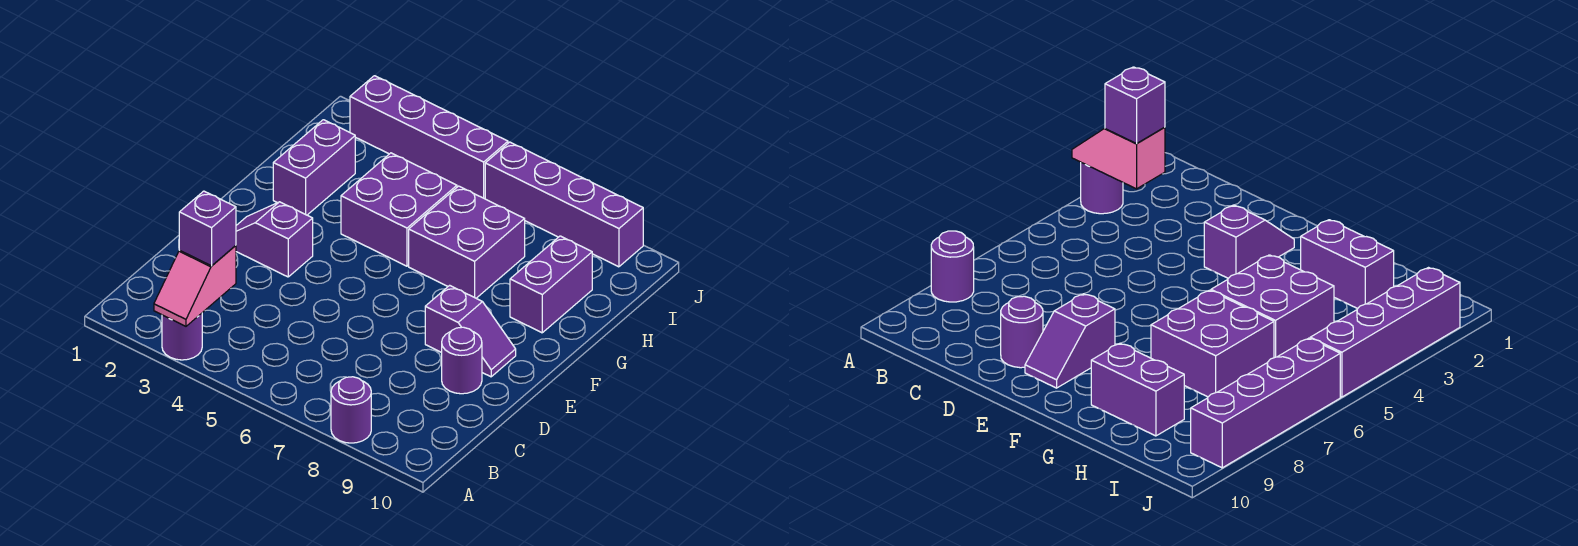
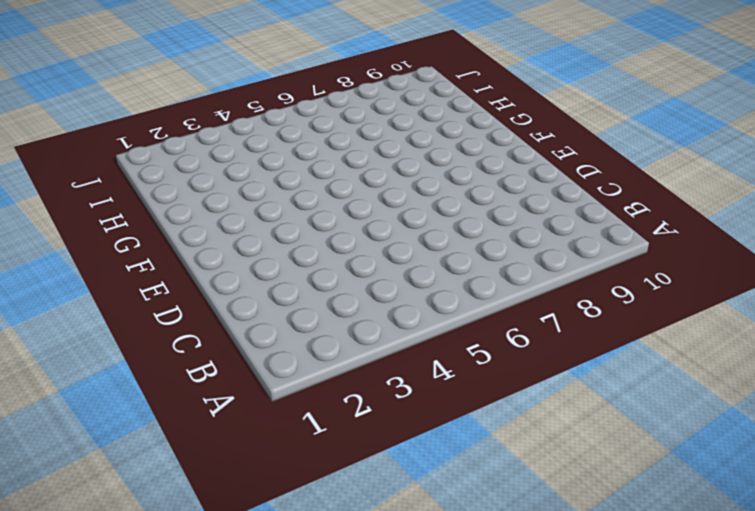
none -> purple 1x1 round brick [162,313,202,360]
none -> purple 1x1 round brick [331,377,371,443]
none -> purple 1x1 round brick [442,327,482,394]

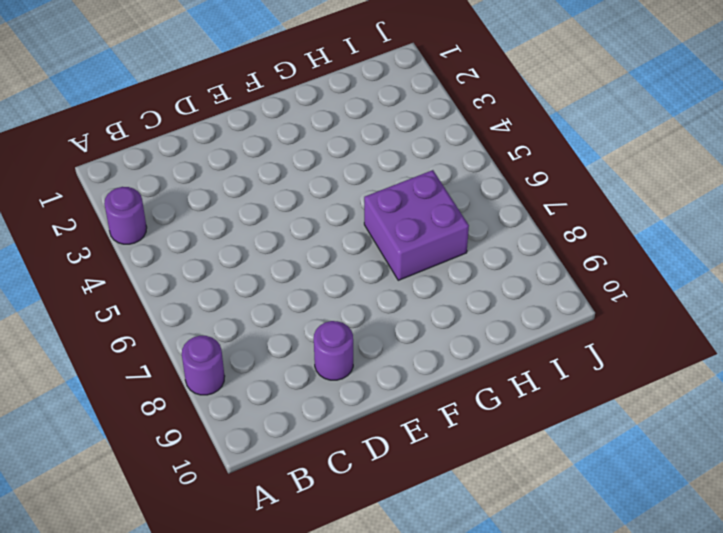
none -> purple 1x2 slope [236,202,313,277]
none -> purple 1x2 slope [425,285,516,377]
none -> purple 1x2 brick [273,120,355,215]

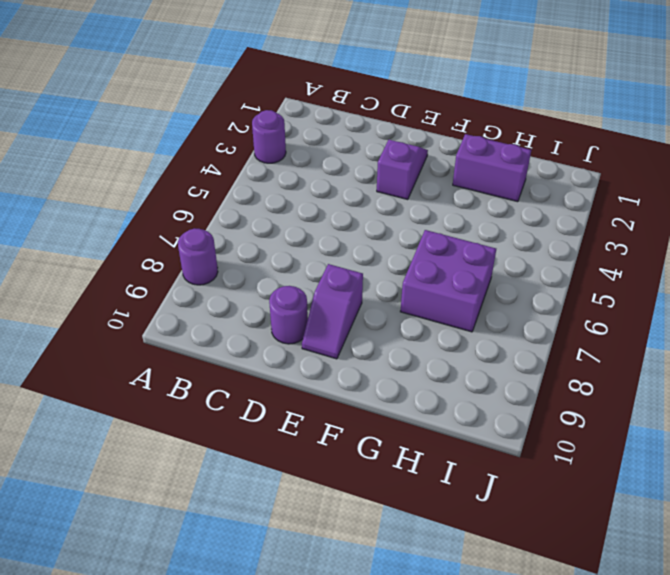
none -> purple 2x2 brick [341,153,457,266]
none -> purple 1x2 brick [510,236,592,333]
none -> purple 1x4 brick [350,76,508,199]

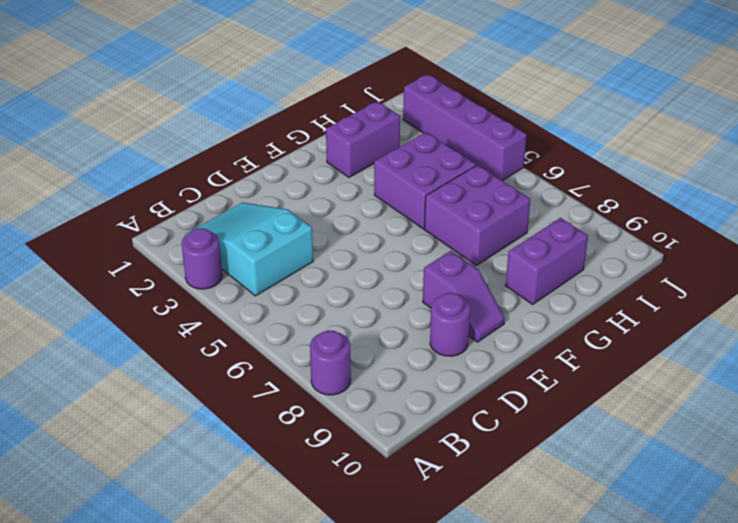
cyan 2x3 slope [185,202,313,296] -> none
none -> purple 1x2 slope [236,202,313,277]
none -> purple 1x4 brick [485,142,643,267]
none -> pink 1x2 slope [154,245,236,326]

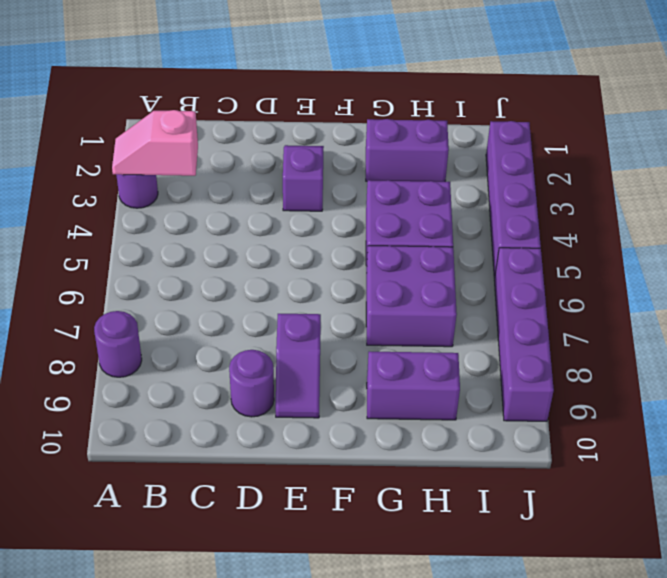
none -> purple 1x1 brick [179,191,236,266]

